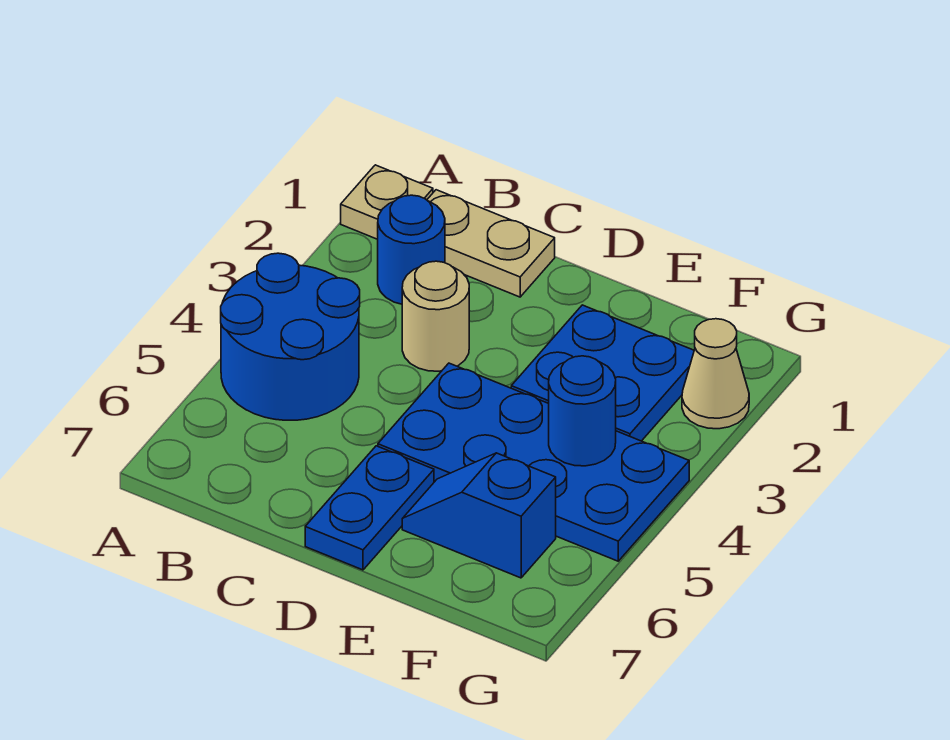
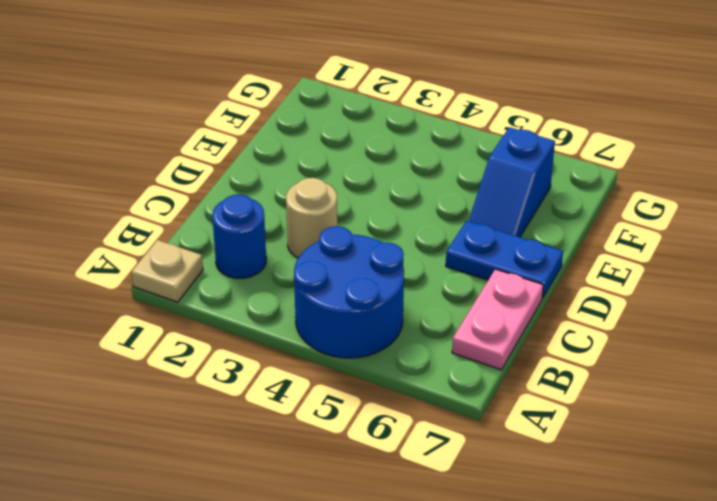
pink 1x2 plate [452,269,543,370] -> none
none -> tan 1x2 plate [427,190,555,297]
none -> blue 2x4 plate [378,363,689,561]

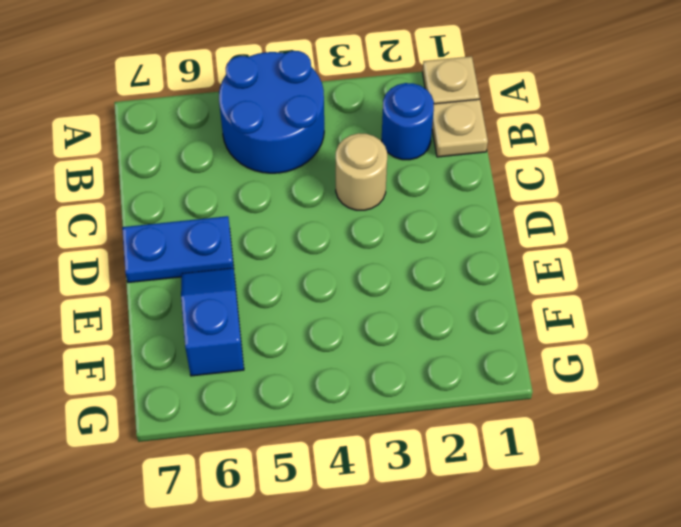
tan 1x1 plate [432,99,488,157] -> tan 1x2 plate [427,190,555,297]
none -> blue 2x4 plate [378,363,689,561]
none -> blue 2x2 plate [511,305,694,441]

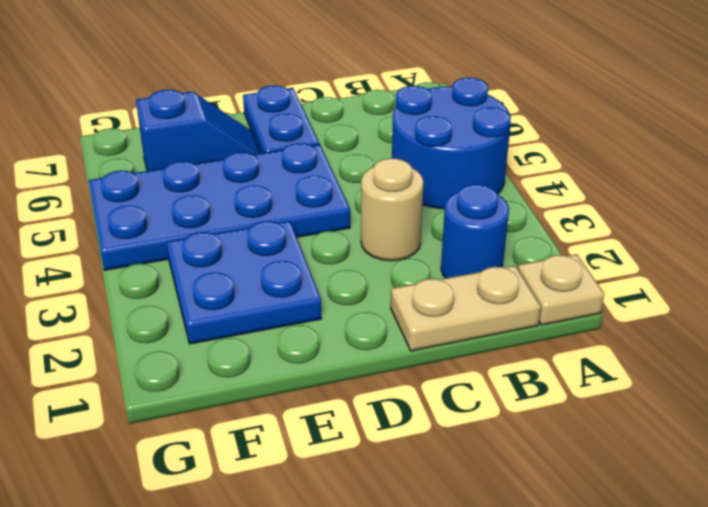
none -> tan 1x1 cone [682,319,749,429]
none -> blue 1x1 round brick [549,356,616,466]

